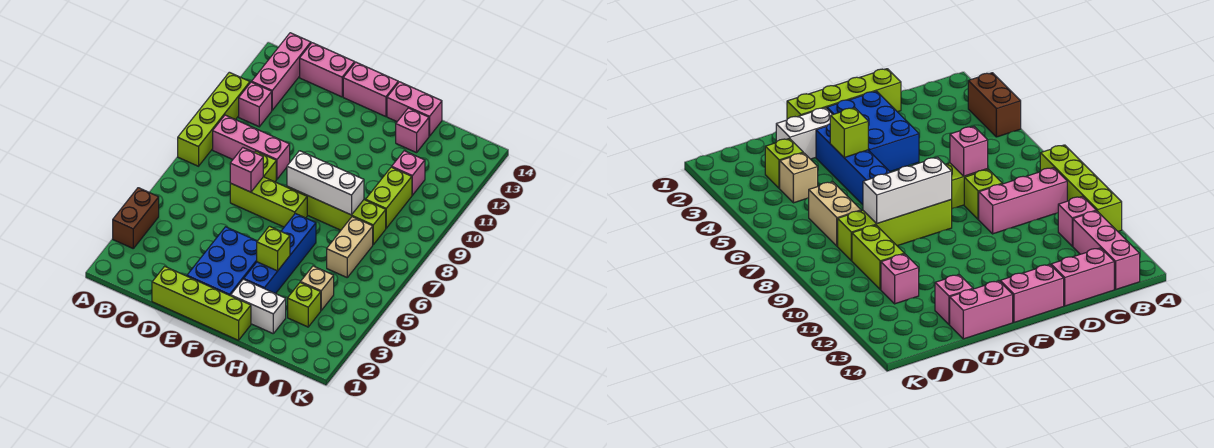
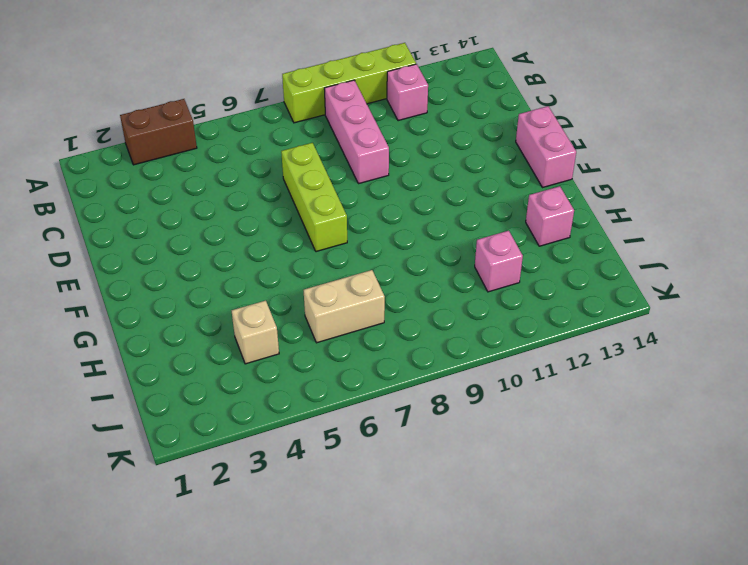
none -> pink 1x3 brick [252,33,311,110]
none -> pink 1x2 brick [300,43,355,97]
none -> lime 1x4 brick [152,266,251,340]

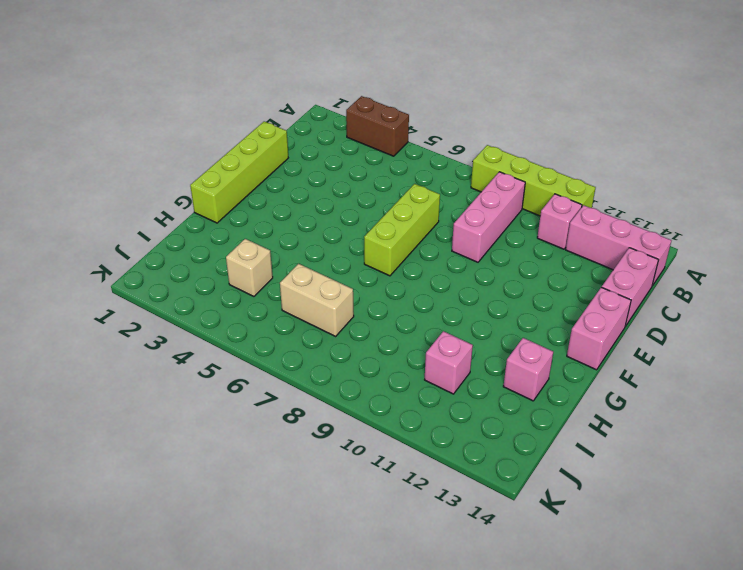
none -> lime 1x1 brick [255,151,276,182]
none -> blue 2x3 brick [187,227,257,296]
none -> lime 1x4 brick [287,186,386,244]

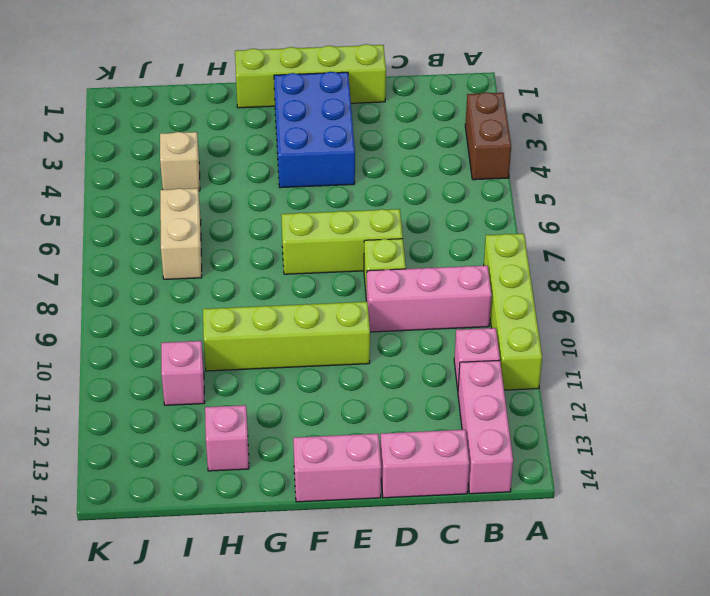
lime 1x4 brick [203,302,370,371] -> lime 1x4 brick moved to [287,186,386,244]
none -> white 1x2 brick [231,279,286,333]
none -> blue 1x4 brick [244,213,316,294]
none -> pink 1x2 brick [387,82,442,136]

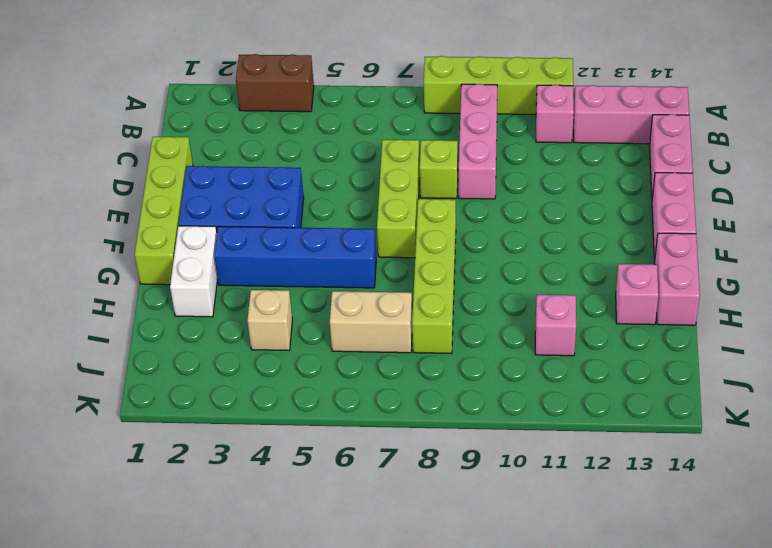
none -> lime 1x1 brick [288,282,321,327]
none -> lime 1x2 brick [366,167,412,228]
none -> pink 1x1 brick [230,148,263,192]

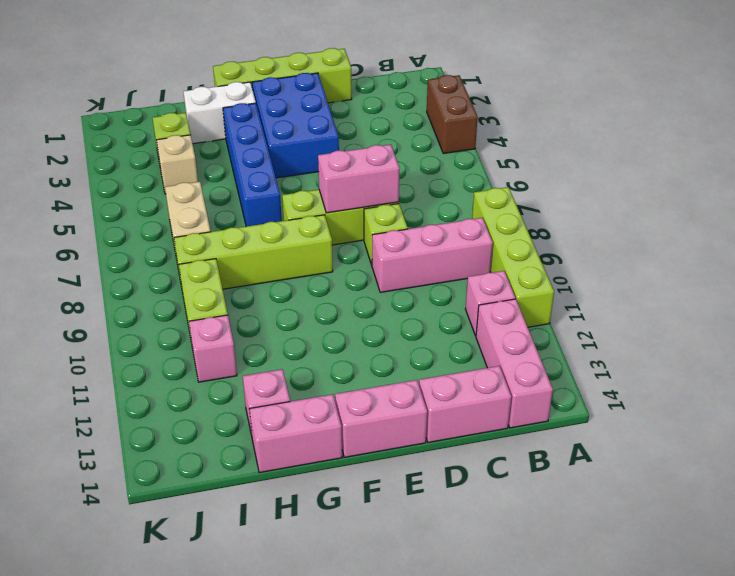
pink 1x2 brick [318,145,400,213] -> pink 1x1 brick [230,148,263,192]
none -> white 1x3 brick [287,151,364,215]
none -> lime 1x1 brick [257,226,290,271]

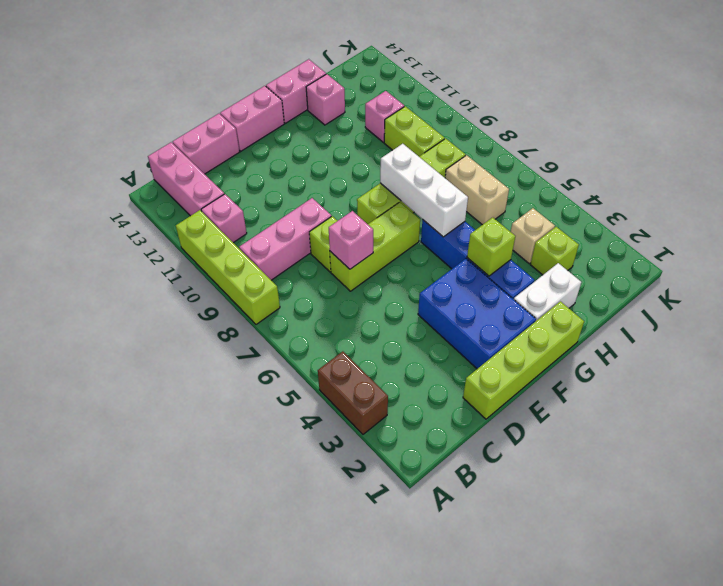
white 1x3 brick [380,144,468,237] -> white 1x3 brick turned to [287,151,364,215]

